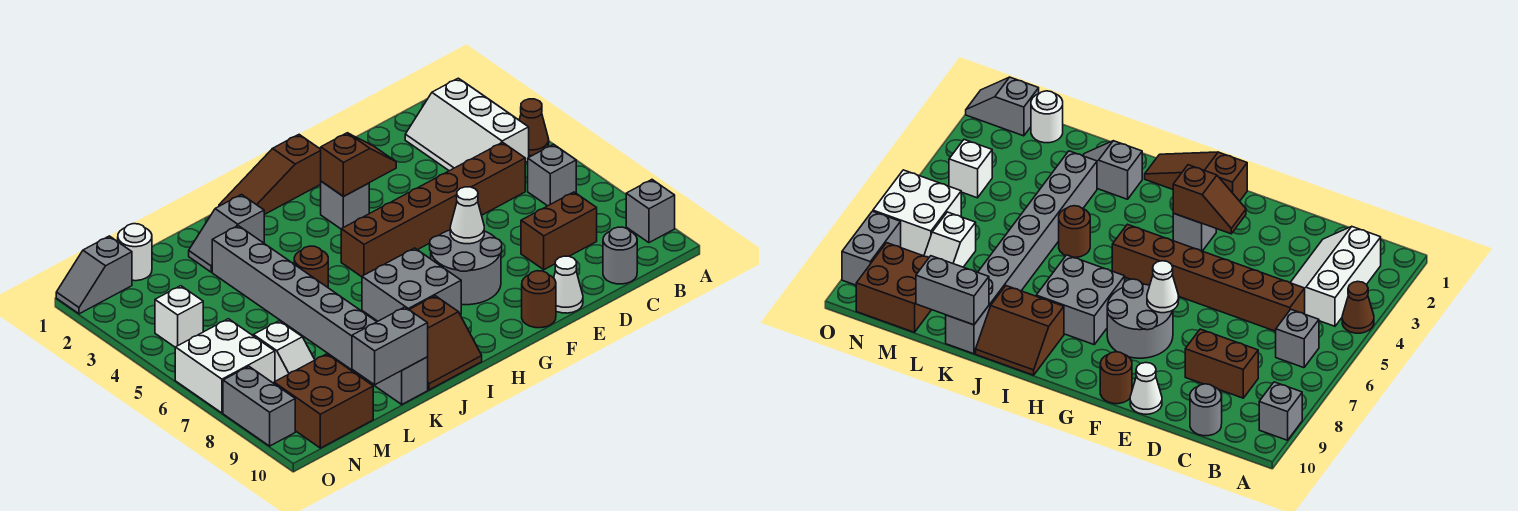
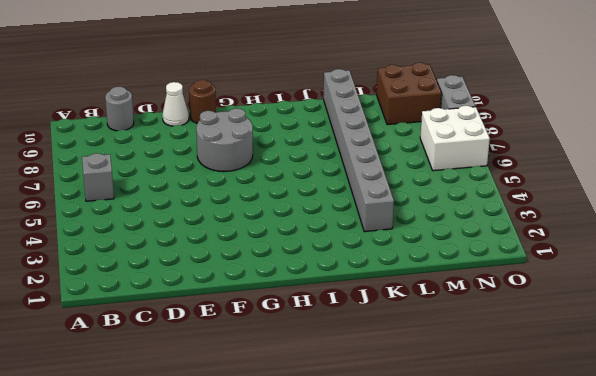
none -> brown 1x1 cone [519,99,549,156]
none -> grey 1x1 brick [626,180,675,243]
none -> white 2x3 slope [405,78,529,171]

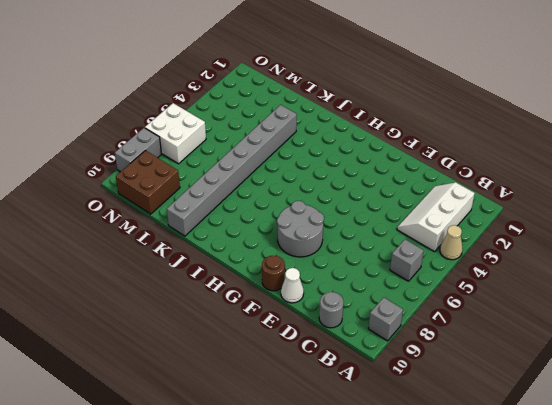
tan 1x1 cone [440,225,463,260] -> brown 1x1 cone [519,99,549,156]
none -> brown 1x6 brick [341,142,525,277]
none -> brown 1x2 brick [521,192,597,270]
none -> brown 1x3 slope [219,135,321,215]

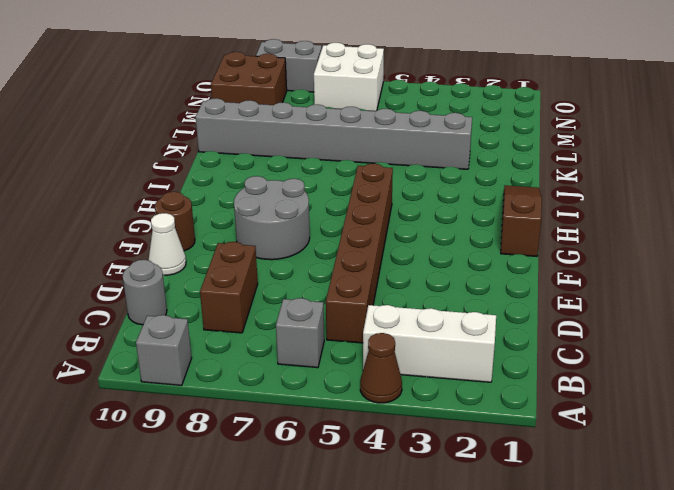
none -> grey 1x1 brick [321,181,369,229]
none -> grey 2x2 brick [362,248,461,321]
none -> brown 2x2 slope [409,296,482,390]

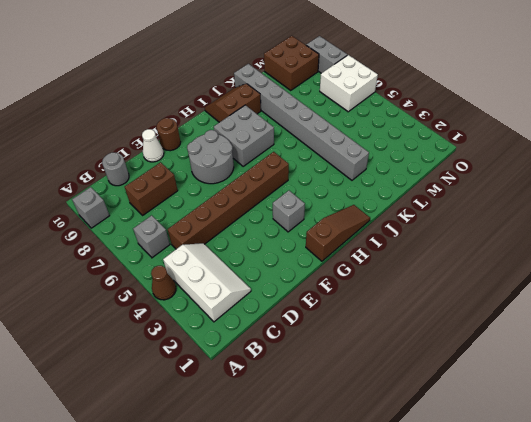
none -> grey 1x2 slope [189,195,264,272]
none -> brown 1x1 round brick [294,246,328,287]
none -> white 1x1 round brick [118,224,152,281]

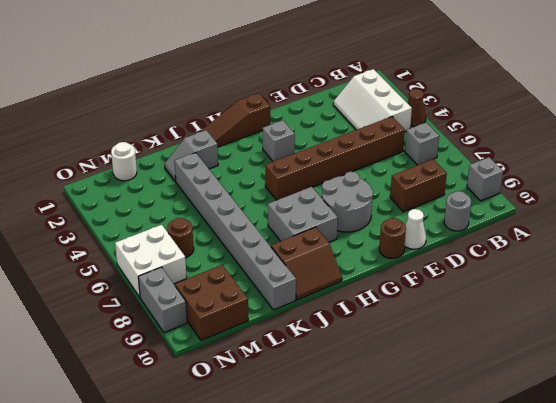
brown 1x1 round brick [167,218,194,258] -> brown 1x1 round brick moved to [294,246,328,287]
none -> white 1x2 slope [253,321,315,381]
none -> grey 1x2 slope [56,236,132,314]
none -> white 1x1 brick [155,286,203,347]

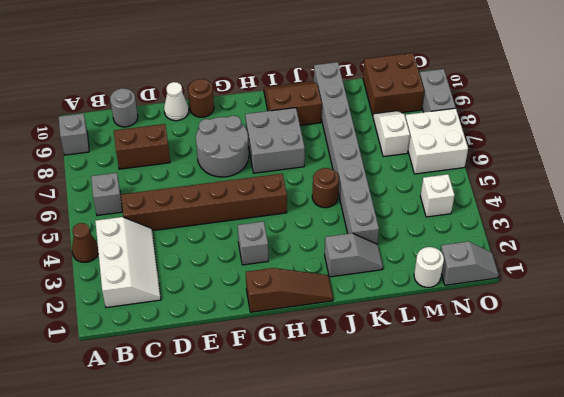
none -> brown 1x2 slope [321,133,396,197]
none -> white 1x1 cone [450,187,484,244]
none -> grey 1x2 brick [352,307,428,385]

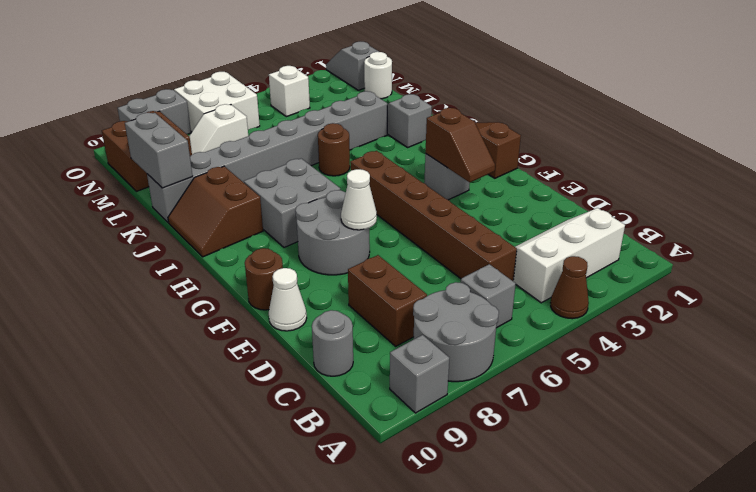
grey 2x2 round brick [413,282,499,382] -> none

